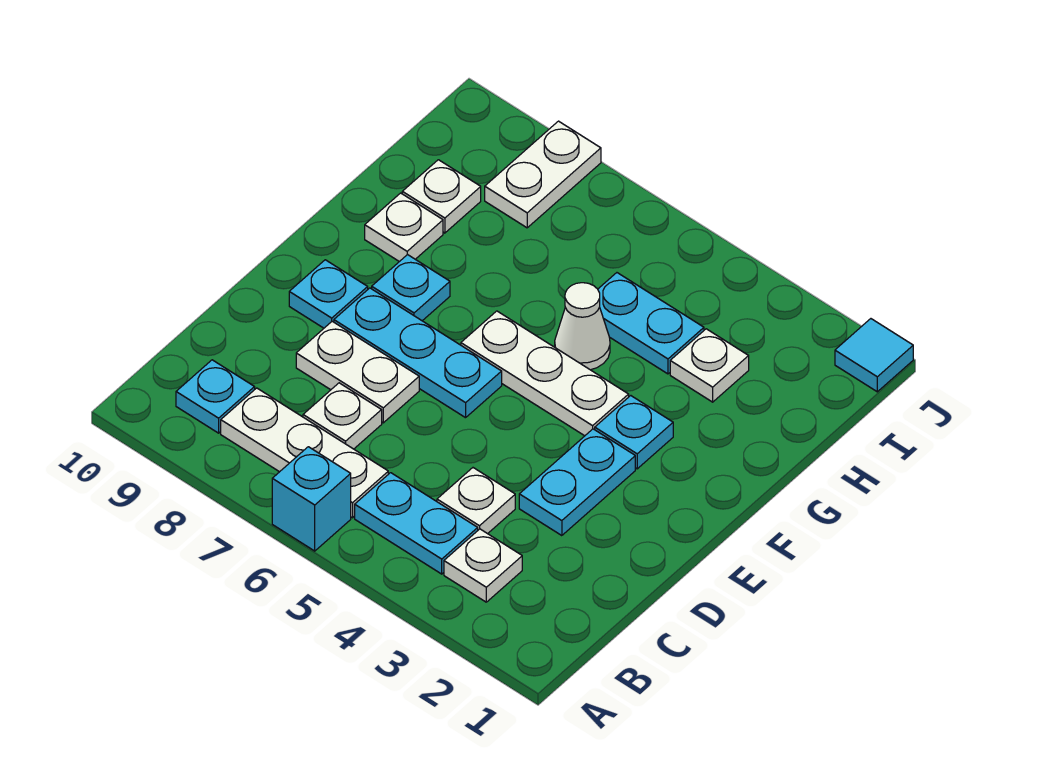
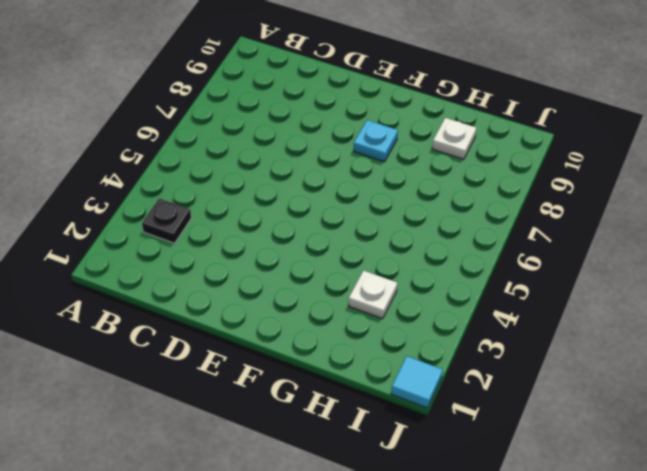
black 1x1 plate [142,198,191,243] -> white 1x1 plate [444,529,522,602]
none -> cyan 1x1 brick [272,447,351,551]
none -> cyan 1x2 plate [355,473,478,574]
none -> white 1x3 plate [221,388,388,518]

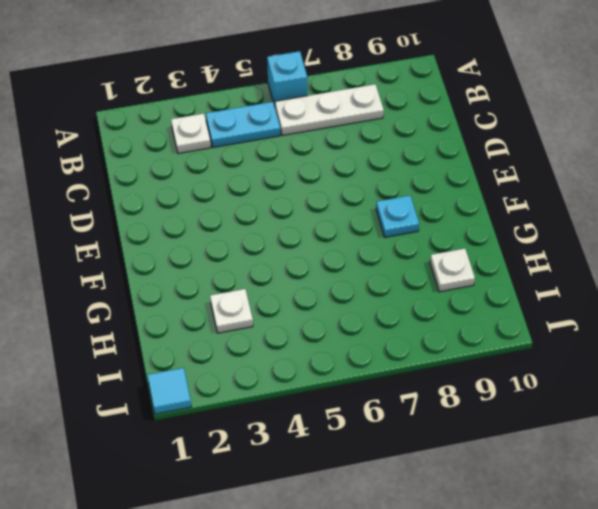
none -> cyan 1x1 plate [176,360,255,433]
none -> white 1x1 plate [437,468,515,534]
none -> white 1x1 plate [303,383,382,449]

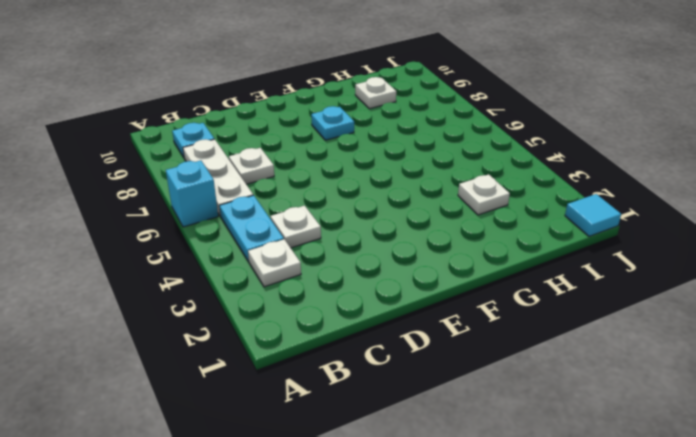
none -> cyan 1x2 plate [519,429,635,536]
none -> white 1x2 plate [296,321,419,423]
none -> cyan 1x3 plate [334,288,502,418]

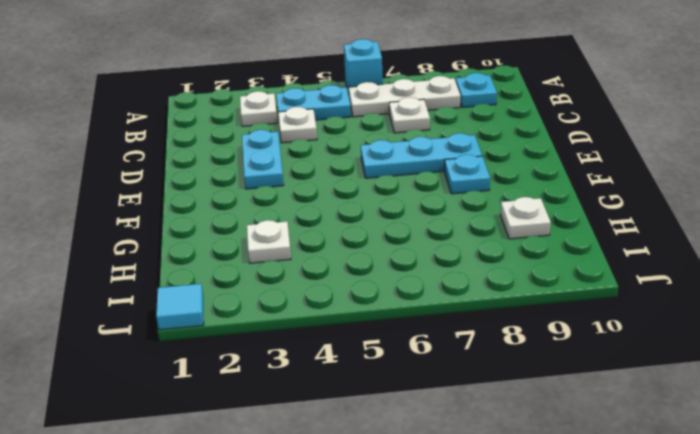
none -> white 1x2 plate [296,321,419,423]
none -> cyan 1x1 plate [289,260,368,328]
none -> cyan 1x1 plate [595,396,673,469]

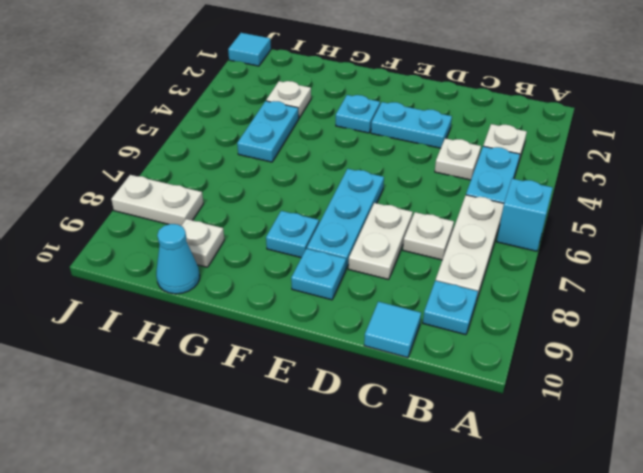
cyan 1x1 tile [364,302,421,358] -> none
cyan 1x1 cone [156,224,200,294] -> none
none -> white 1x3 plate [461,311,629,436]
none -> white 1x1 cone [555,283,610,370]
none -> white 1x1 plate [365,193,443,262]

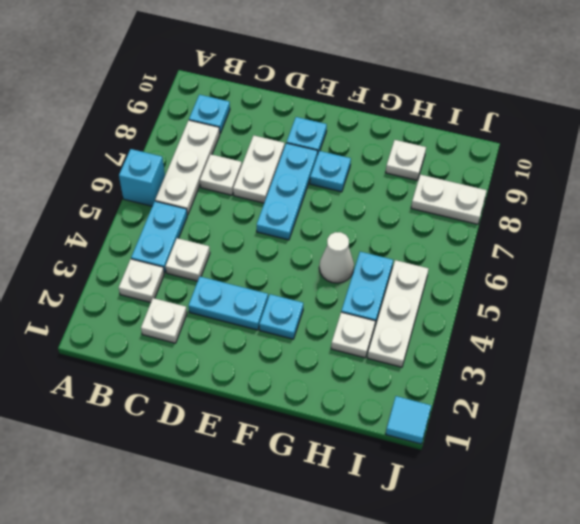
white 1x1 plate [141,298,187,343] -> white 1x1 plate moved to [365,193,443,262]
white 1x3 plate [368,260,428,367] -> white 1x3 plate moved to [461,311,629,436]

